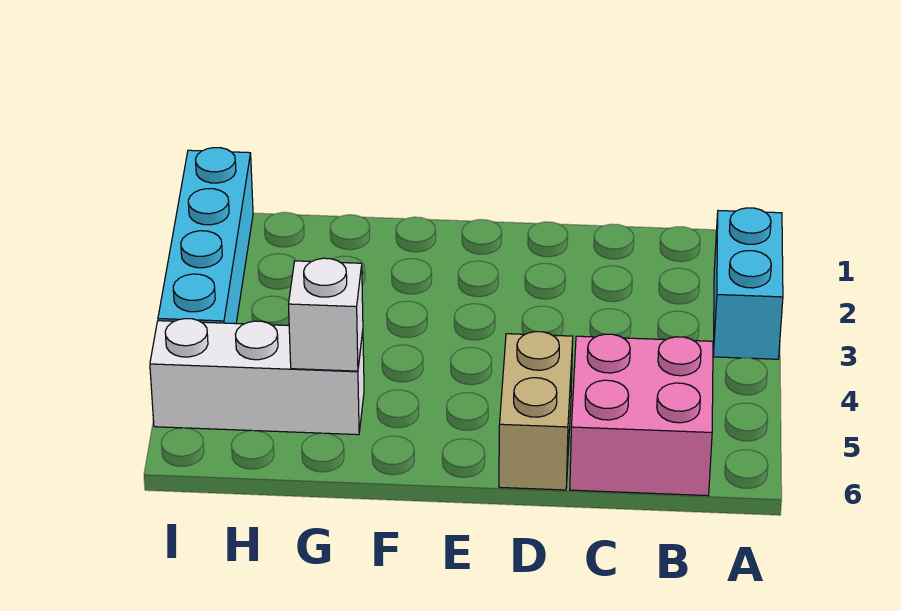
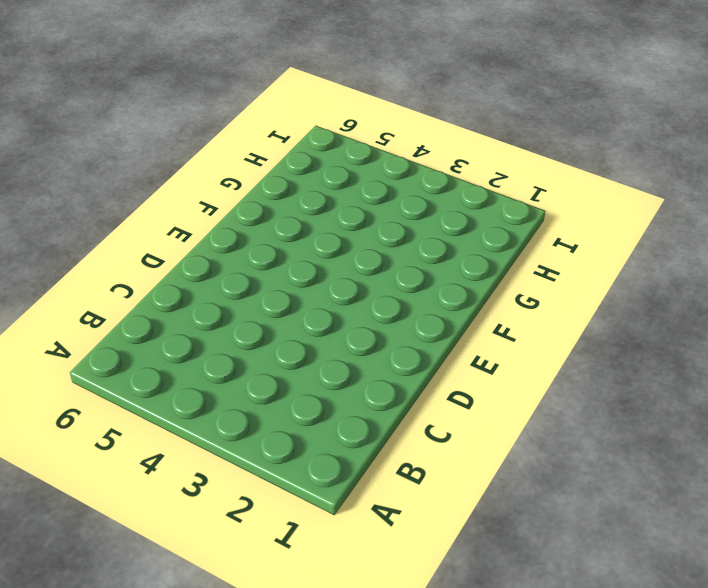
none -> cyan 1x2 brick [713,208,783,359]
none -> pink 2x2 brick [570,334,713,496]

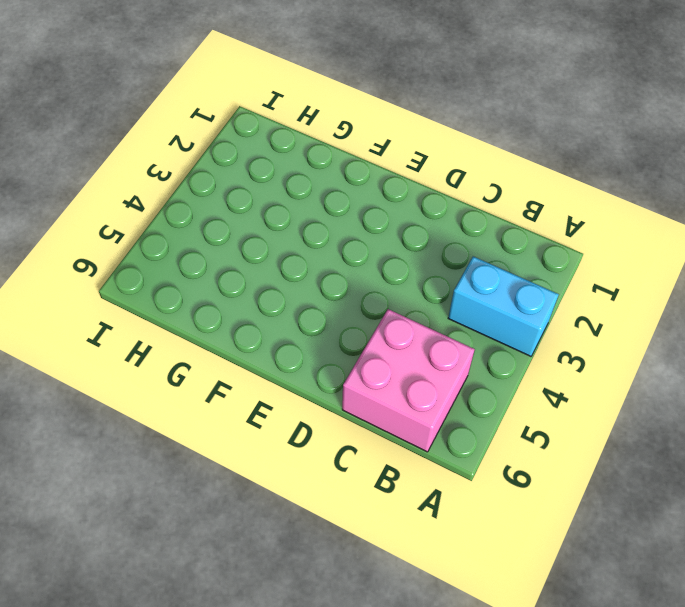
cyan 1x2 brick [448,257,559,356] -> cyan 1x2 brick turned to [713,208,783,359]
none -> tan 1x2 brick [499,332,573,490]
none -> white 1x3 brick [150,319,364,435]

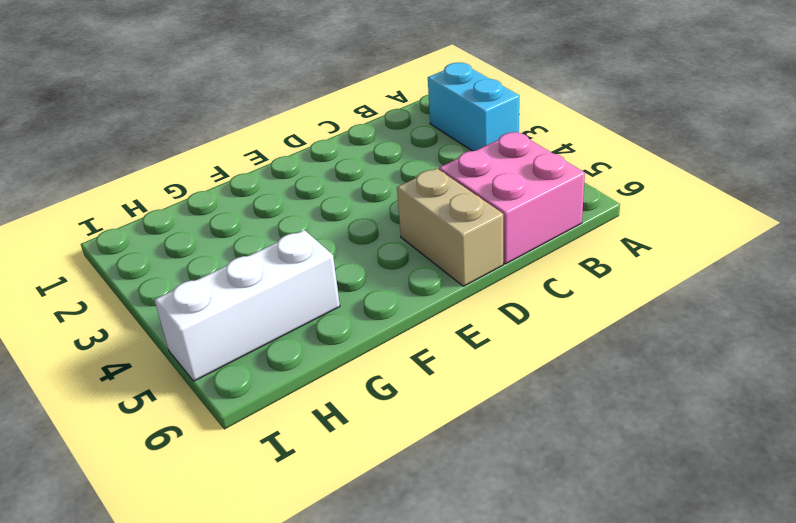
none -> cyan 1x4 brick [158,148,253,324]
none -> white 1x1 brick [288,258,363,371]

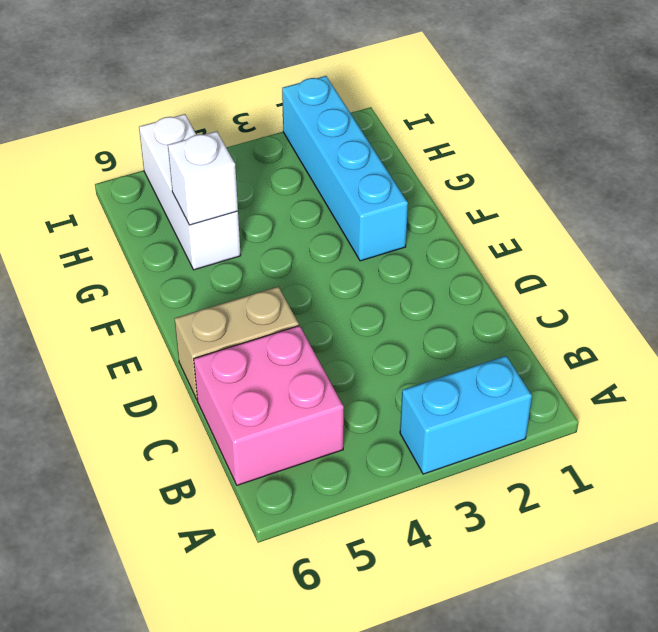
cyan 1x4 brick [282,76,408,261] -> cyan 1x4 brick turned to [158,148,253,324]

